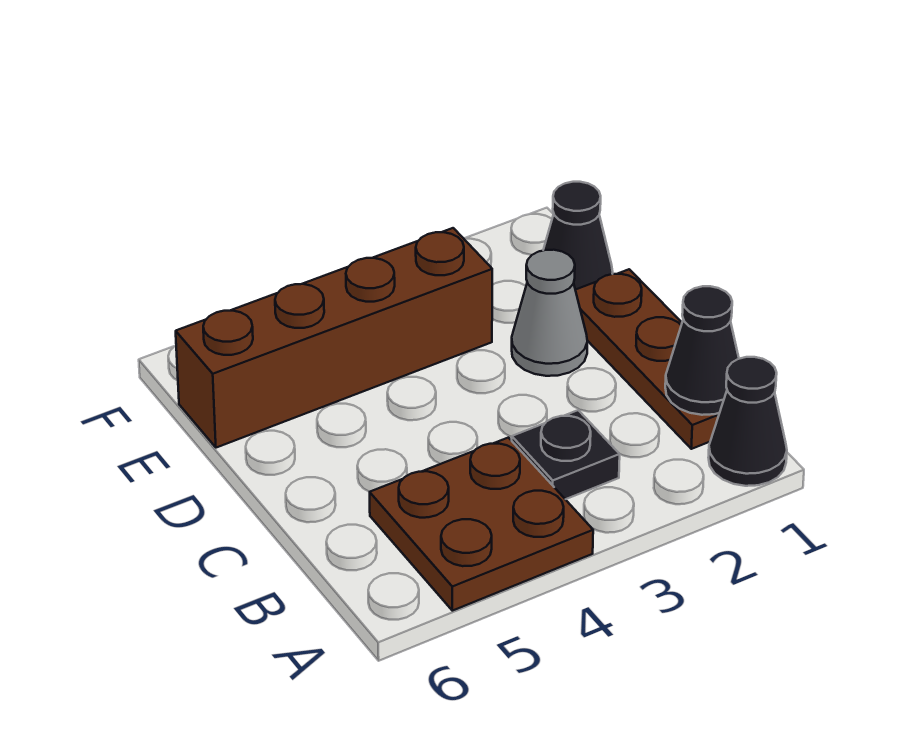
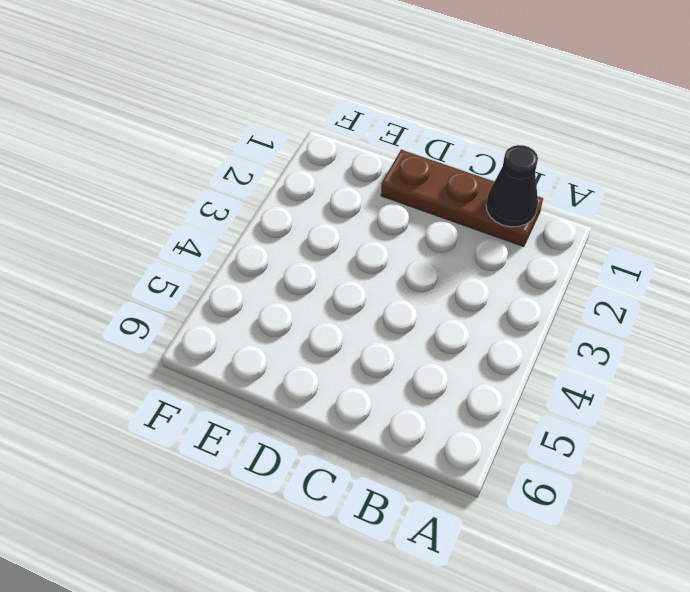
none -> black 1x1 cone [708,357,787,486]
none -> brown 2x2 plate [370,438,593,611]

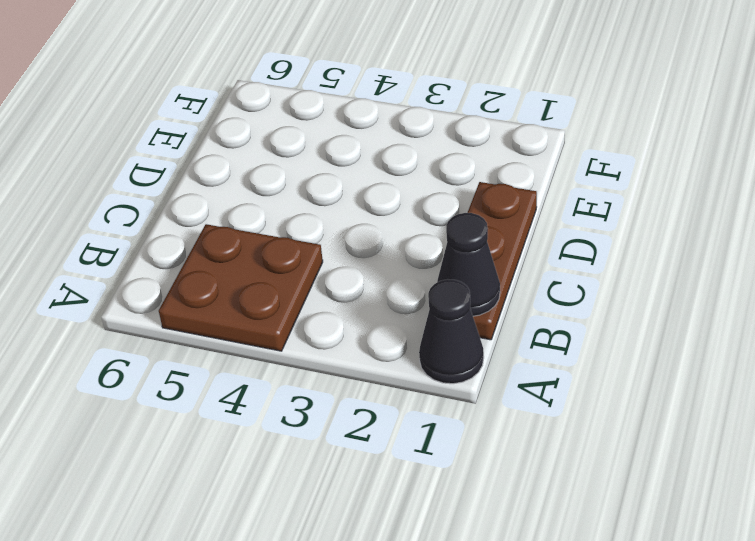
none -> black 1x1 plate [512,410,620,499]
none -> grey 1x1 cone [512,250,587,376]

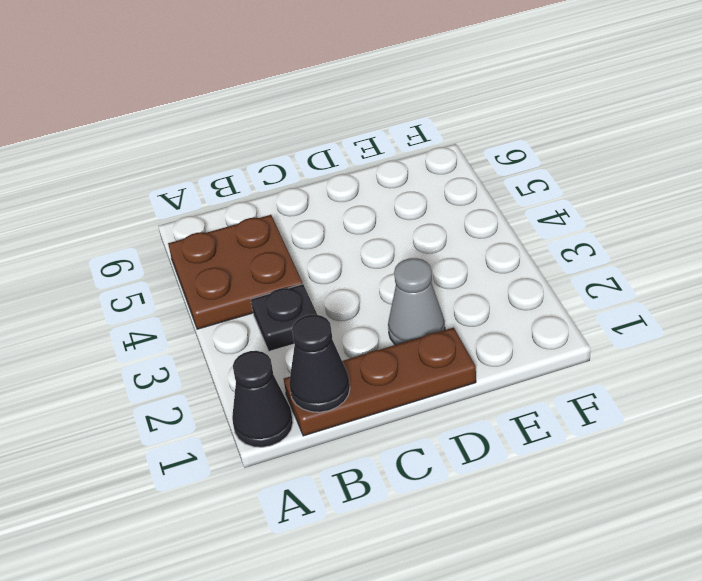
none -> black 1x1 cone [543,182,613,290]
none -> brown 1x4 brick [176,228,492,448]

